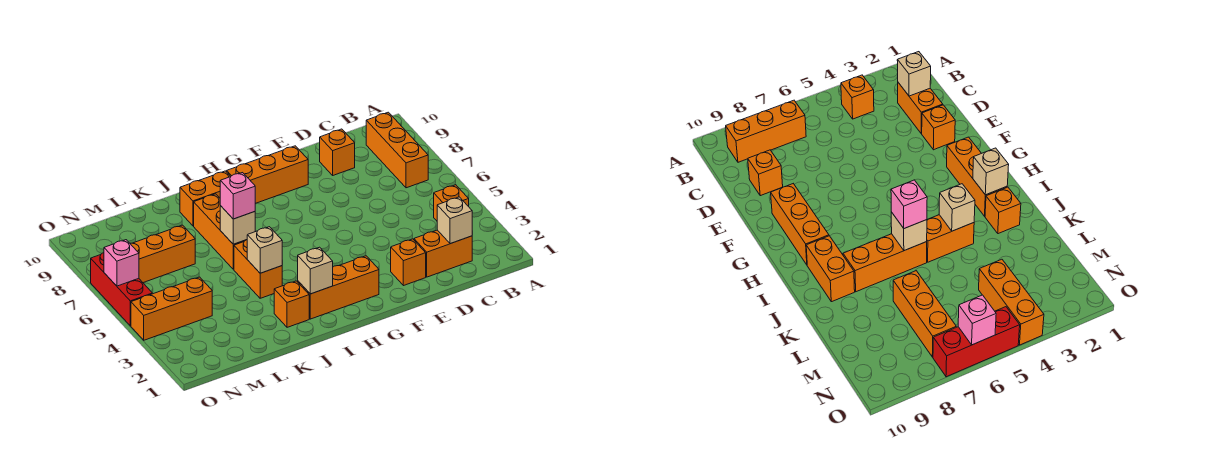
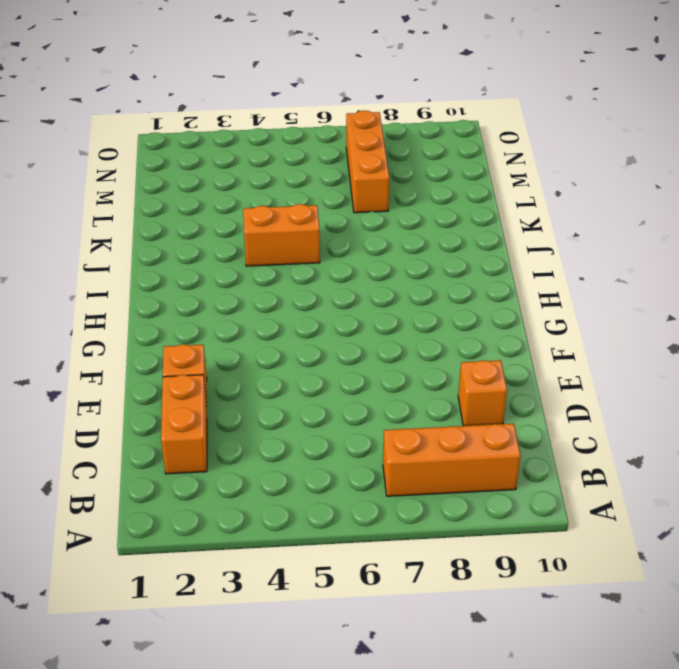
none -> orange 1x1 brick [434,185,469,221]
none -> orange 1x3 brick [227,146,308,204]
none -> orange 1x3 brick [298,256,379,319]

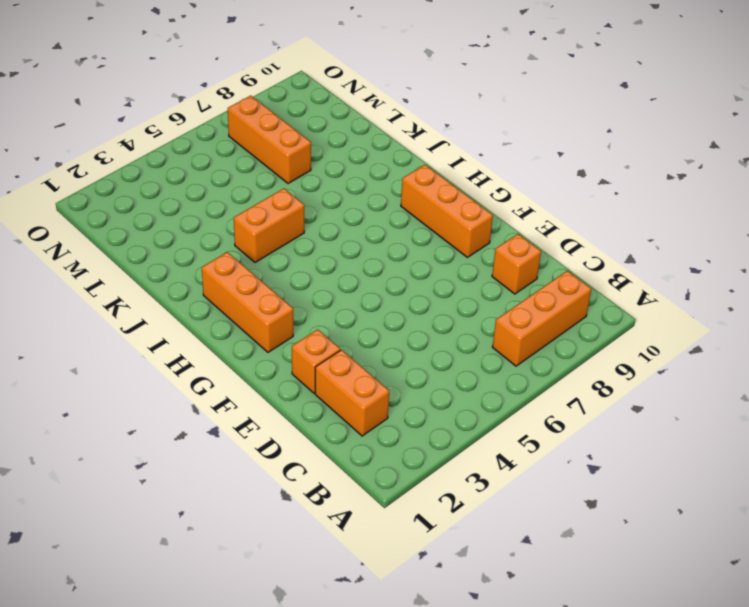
none -> orange 1x1 brick [434,185,469,221]
none -> orange 1x2 brick [180,171,231,226]
none -> orange 1x1 brick [274,281,309,327]

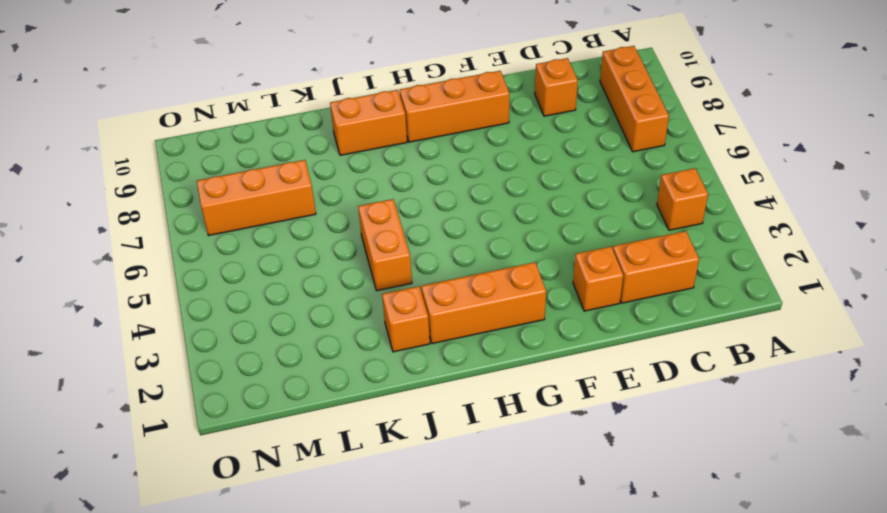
none -> orange 1x3 brick [194,194,245,269]
none -> orange 1x3 brick [131,277,212,340]
none -> red 1x3 brick [91,253,152,326]

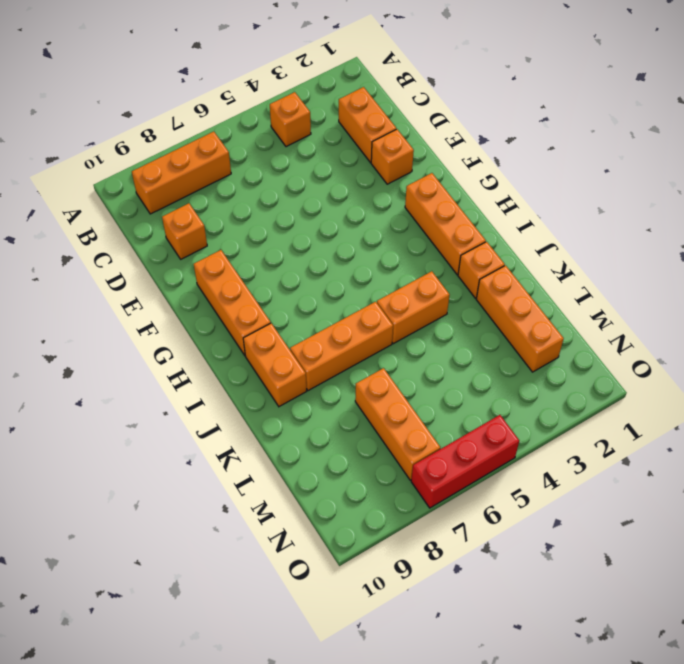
orange 1x3 brick [476,265,564,372] -> orange 1x3 brick moved to [131,277,212,340]
none -> tan 1x1 brick [437,197,472,244]
none -> tan 1x1 brick [298,247,333,294]
none -> tan 1x1 brick [247,227,282,273]

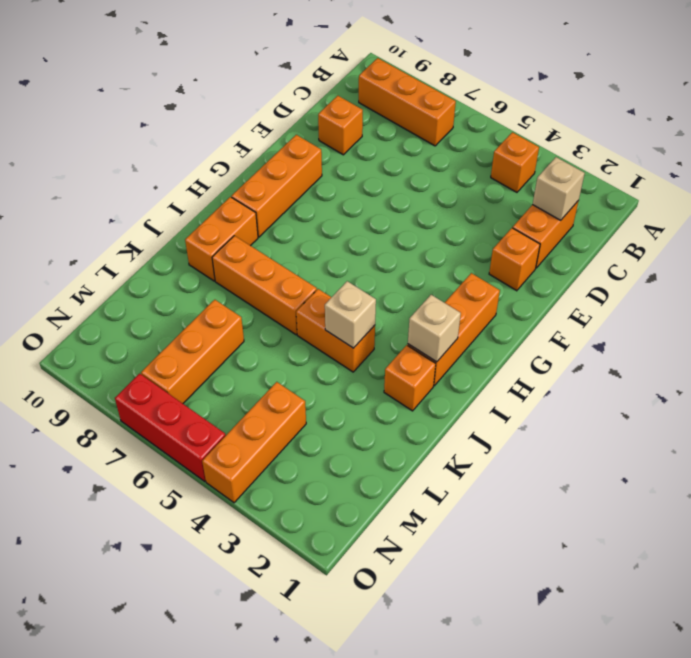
none -> tan 1x1 brick [220,206,255,244]
none -> pink 1x1 brick [104,240,139,286]
none -> pink 1x1 brick [220,173,255,219]

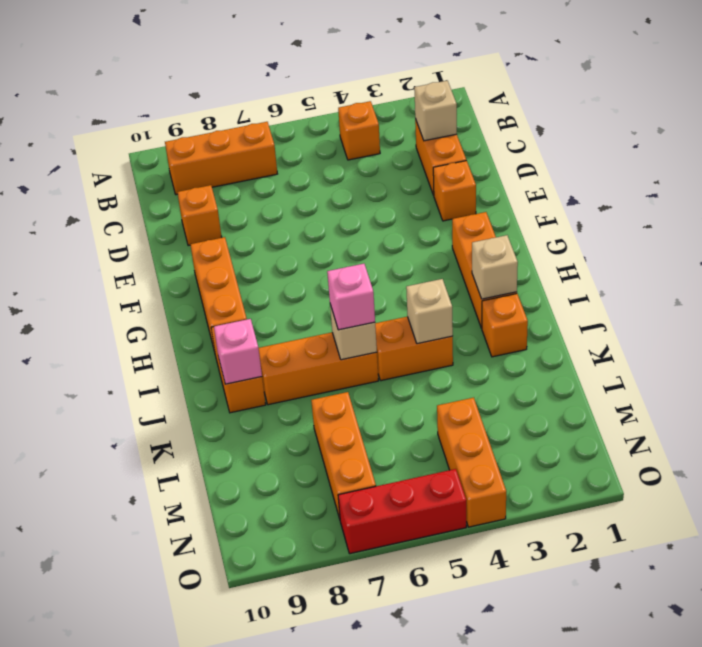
pink 1x1 brick [214,319,262,384] -> pink 1x1 brick moved to [104,240,139,286]

